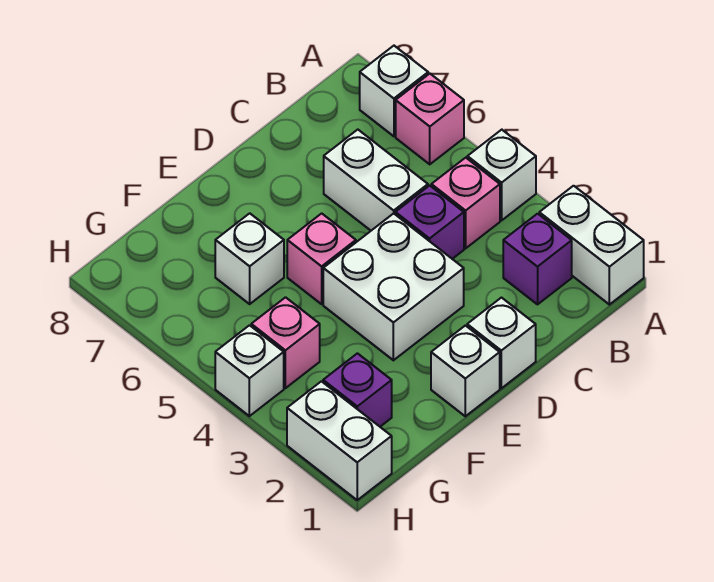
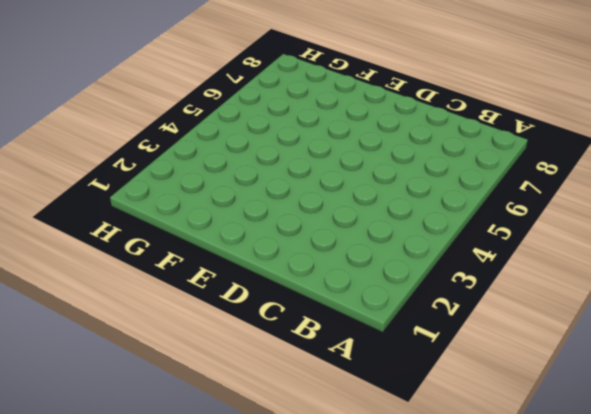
none -> white 1x2 brick [539,186,644,305]
none -> white 1x1 brick [467,130,536,220]
none -> pink 1x1 brick [396,74,464,164]

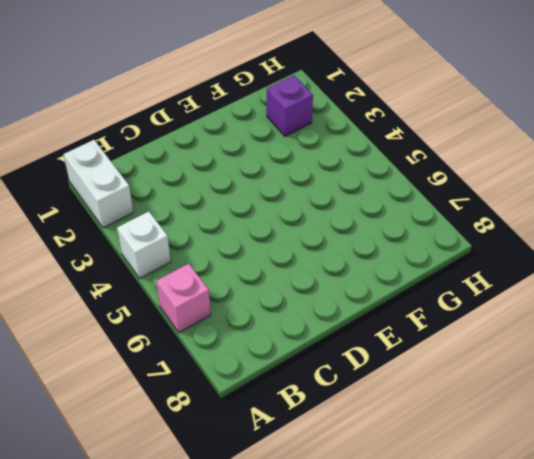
none -> white 1x1 brick [360,46,428,136]
none -> purple 1x1 brick [503,214,572,304]
none -> pink 1x1 brick [431,158,500,248]

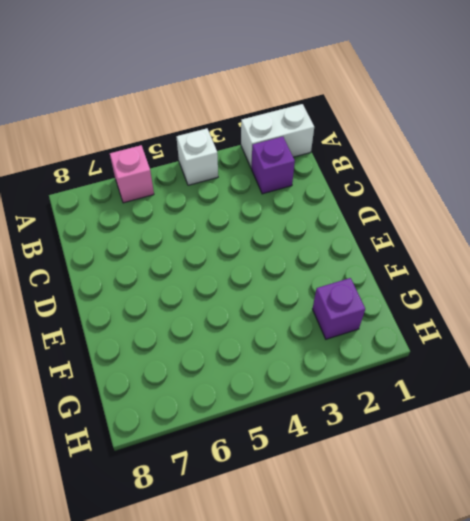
none -> white 1x1 brick [360,46,428,136]
none -> pink 1x1 brick [431,158,500,248]
none -> purple 1x1 brick [395,186,464,259]

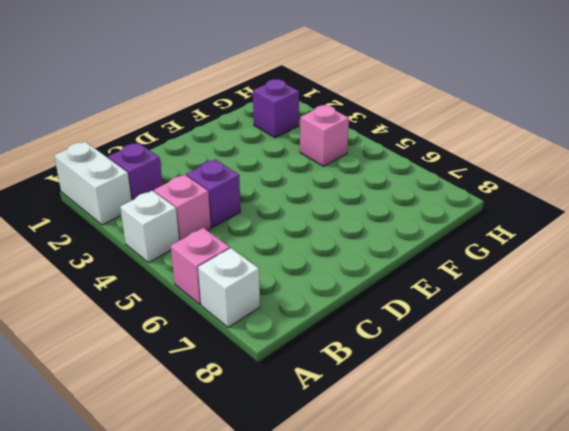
none -> white 1x2 brick [324,130,428,231]
none -> white 1x1 brick [467,298,536,388]
none -> white 2x2 brick [323,213,464,360]

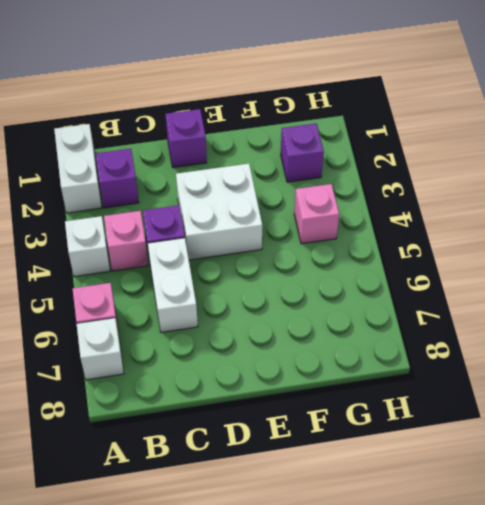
purple 1x1 brick [166,109,207,168] -> white 1x1 brick [467,298,536,388]
none -> white 1x1 brick [431,326,500,416]
none -> pink 1x1 brick [287,213,356,304]
none -> white 1x1 brick [215,213,284,304]

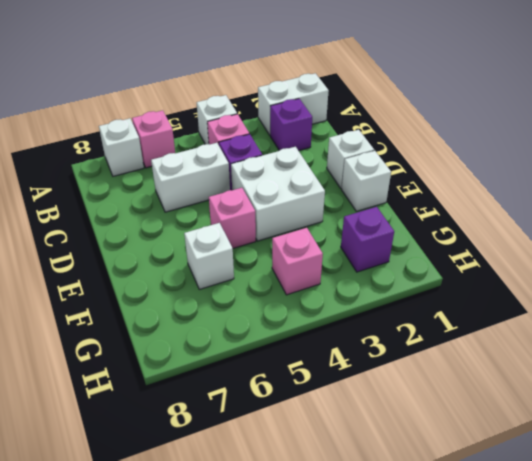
none -> white 1x2 brick [287,381,392,500]
none -> white 1x1 brick [215,325,284,416]

